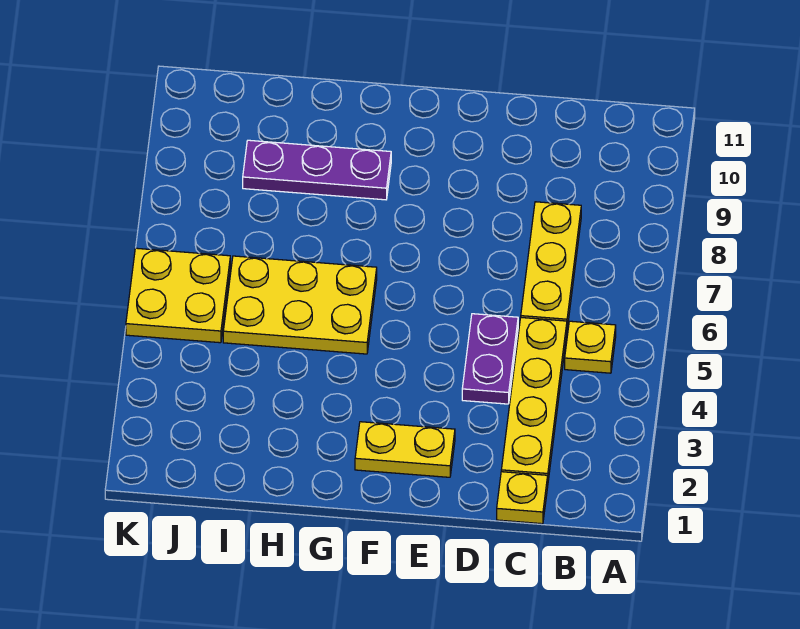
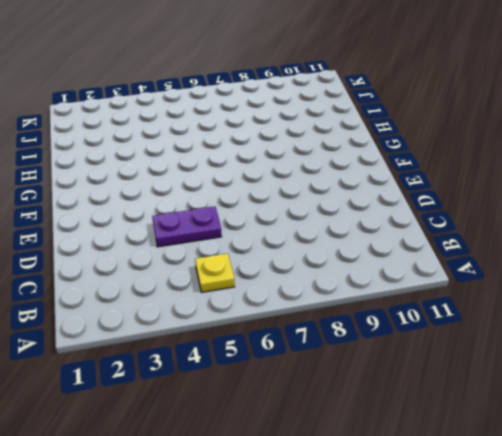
none -> yellow 1x1 plate [497,472,548,524]
none -> yellow 1x4 plate [501,318,567,480]

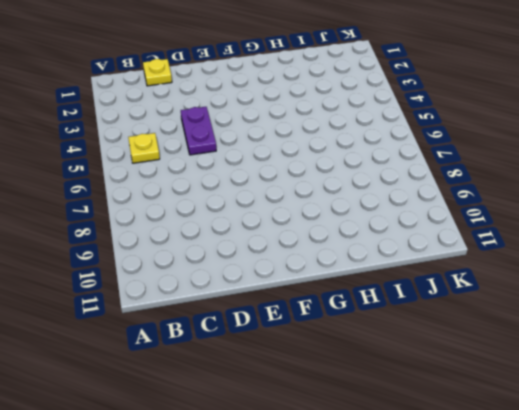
none -> yellow 1x4 plate [501,318,567,480]
none -> yellow 1x3 plate [521,202,581,328]

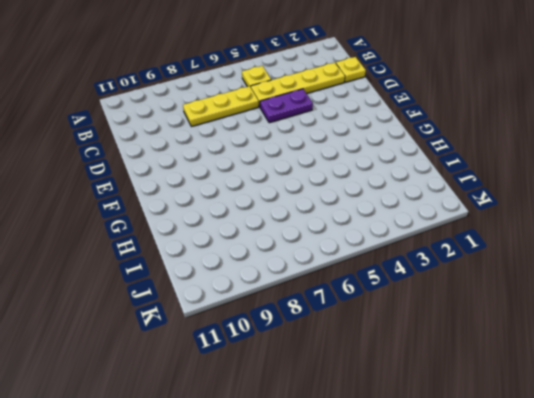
none -> yellow 1x2 plate [355,422,455,477]
none -> yellow 2x3 plate [223,256,377,354]

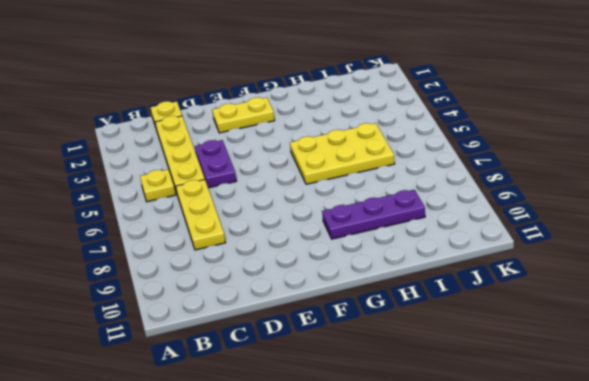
none -> yellow 2x2 plate [126,248,230,343]

